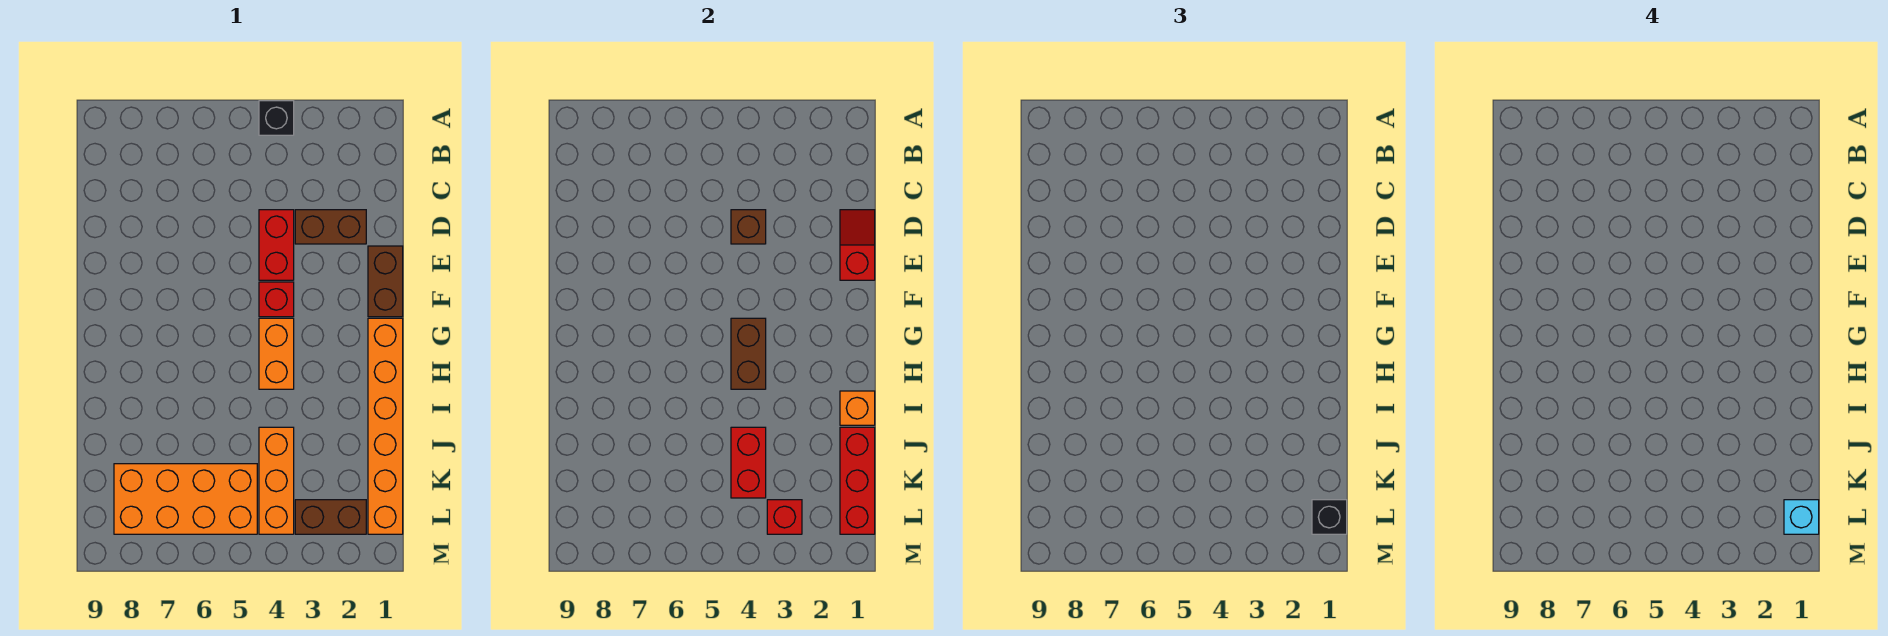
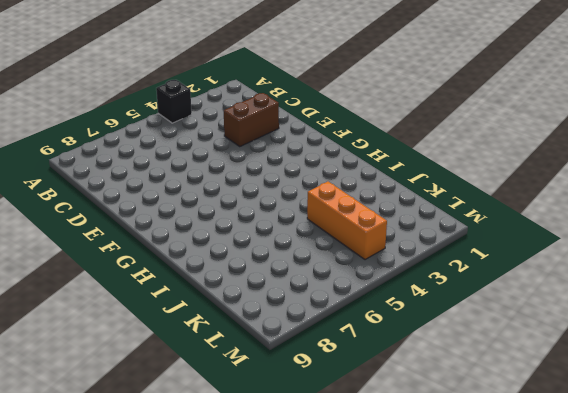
none -> red 1x2 brick [259,210,294,280]
none -> brown 1x2 brick [368,246,403,317]
none -> red 1x1 brick [259,282,294,317]

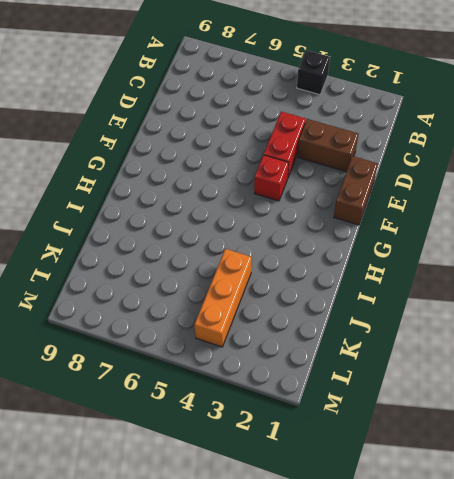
none -> orange 1x6 brick [368,318,403,534]
none -> orange 1x2 brick [259,318,294,389]
none -> orange 2x4 brick [114,464,257,534]

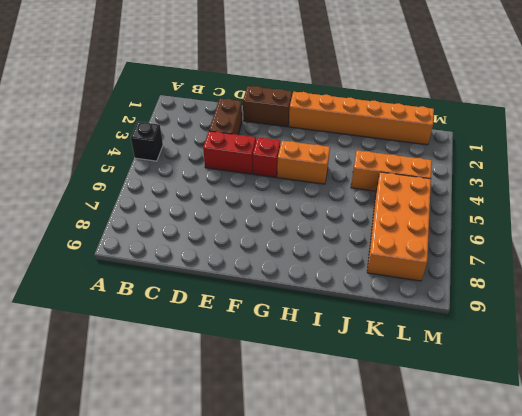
none -> brown 1x2 brick [295,500,366,534]
none -> red 1x2 slope [840,210,875,280]
none -> brown 1x1 brick [731,210,766,244]

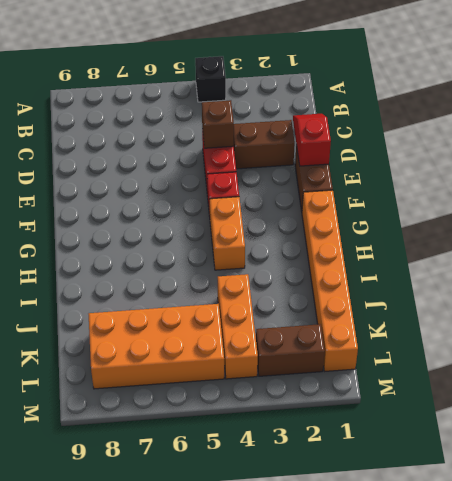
none -> brown 1x2 brick [731,318,766,389]
none -> orange 1x1 brick [840,391,875,425]
none -> red 1x3 brick [840,427,875,534]

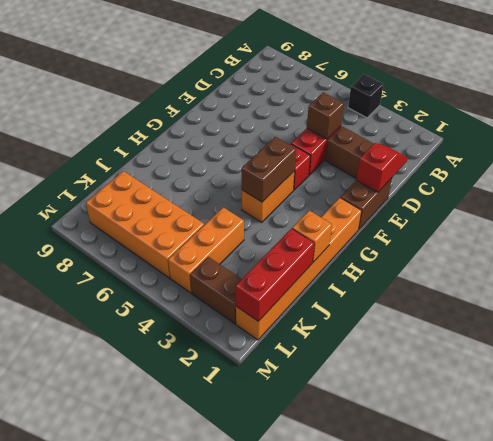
none -> red 1x2 brick [731,427,766,498]
none -> red 1x1 brick [767,500,802,534]
none -> black 1x1 brick [1312,500,1347,534]

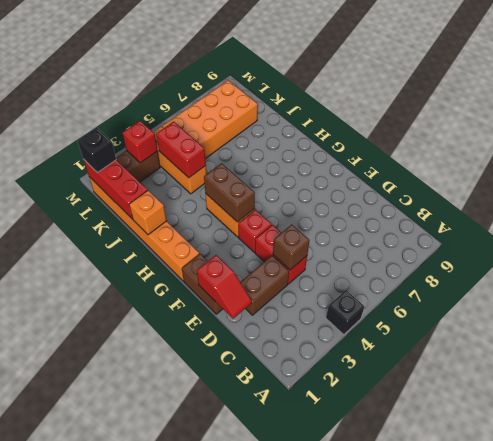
none -> cyan 1x1 brick [1784,500,1819,534]

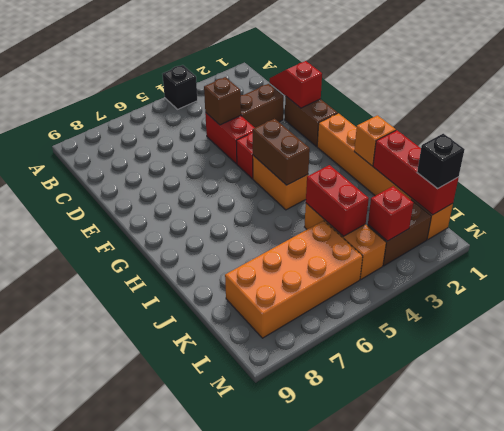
none -> cyan 1x1 brick [1784,500,1819,534]

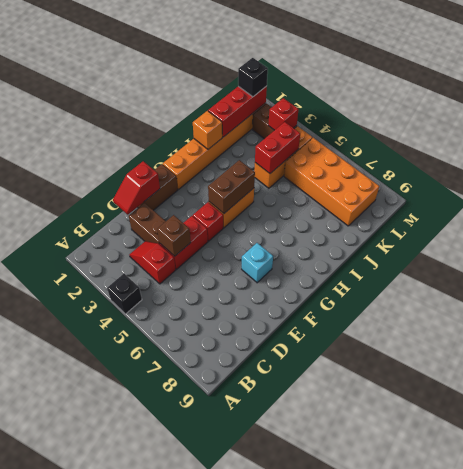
red 1x2 slope [130,241,176,284] -> none
cyan 1x1 brick [242,243,273,283] -> cyan 1x1 brick moved to [1784,500,1819,534]

